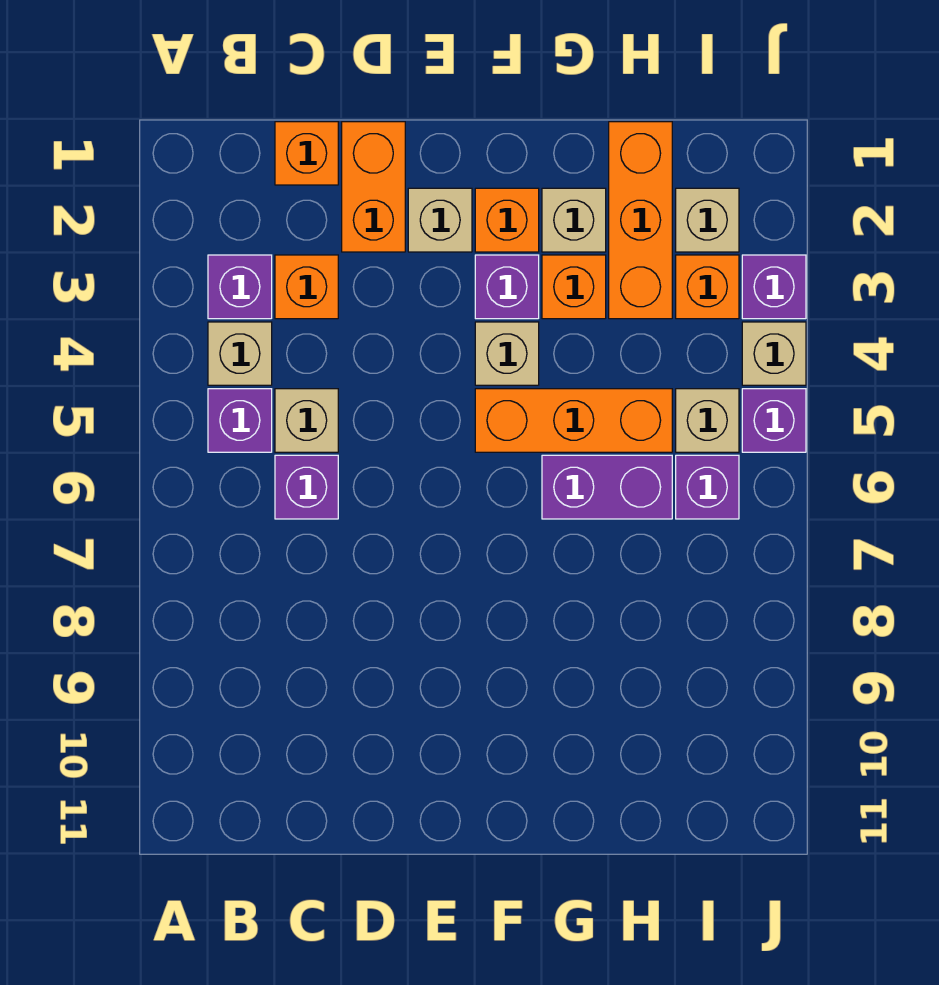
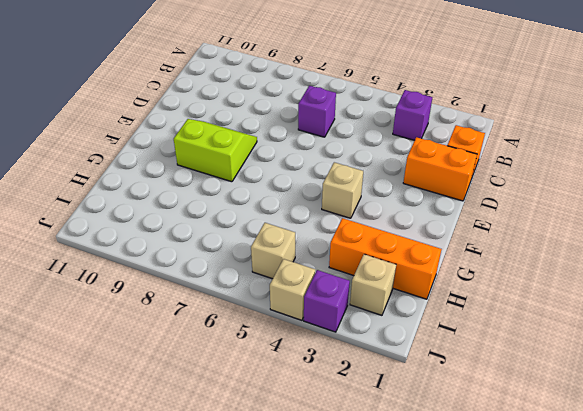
lime 2x2 slope [174,119,257,182] -> none
none -> tan 1x1 brick [208,322,272,385]
none -> purple 1x1 brick [208,389,272,452]
none -> orange 1x1 brick [275,255,338,319]

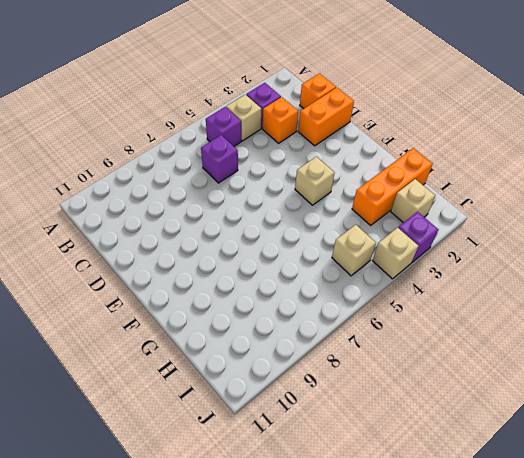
none -> tan 1x1 brick [275,389,338,452]
none -> tan 1x1 brick [408,188,472,252]
none -> orange 1x1 brick [475,188,539,252]

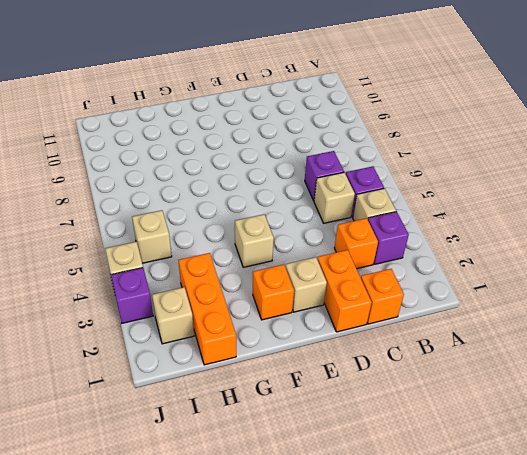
none -> purple 1x1 brick [475,255,539,319]
none -> orange 1x3 brick [475,389,672,452]
none -> tan 1x1 brick [542,188,606,252]

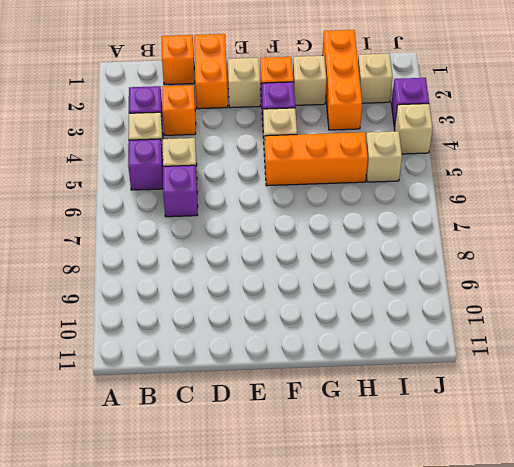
none -> orange 1x1 brick [542,255,606,319]
none -> purple 1x2 brick [542,455,672,519]
none -> orange 1x1 brick [676,255,739,319]

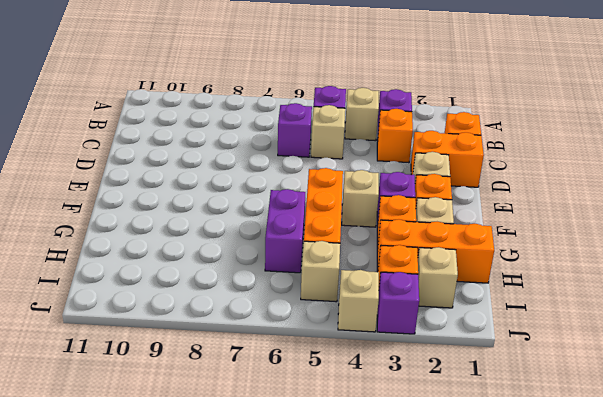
none -> purple 1x1 brick [676,455,739,519]
none -> purple 1x1 brick [742,389,806,452]

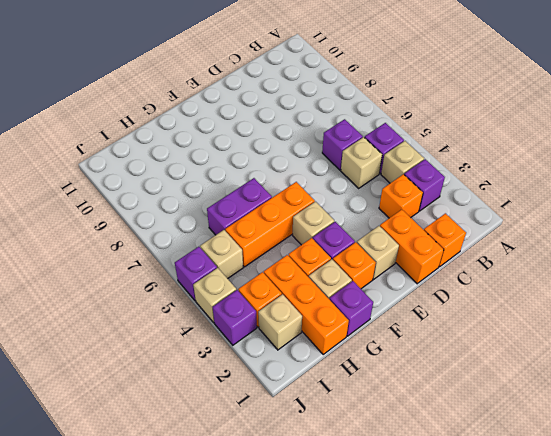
purple 1x1 brick [329,281,373,336] -> purple 1x1 brick moved to [676,455,739,519]

